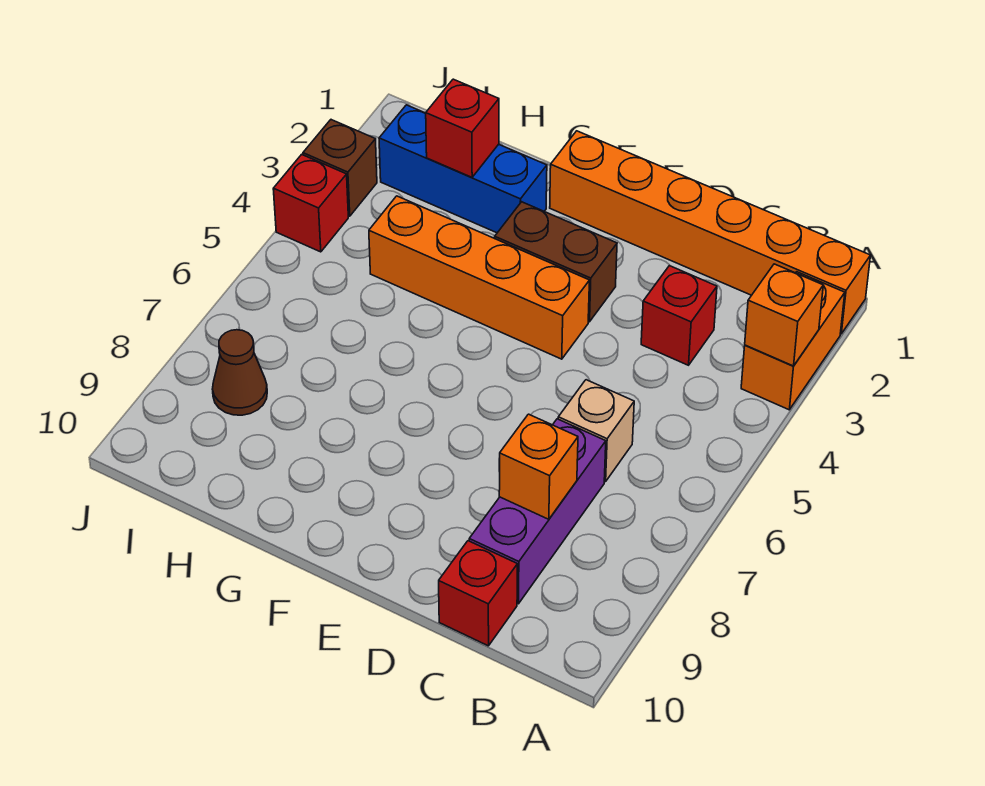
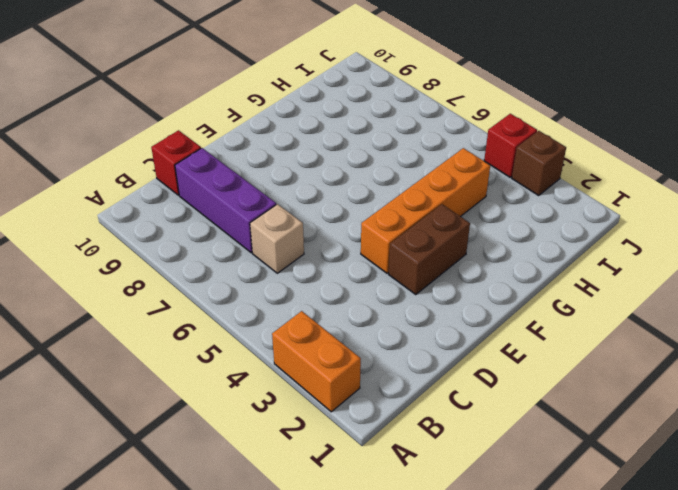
none -> orange 1x6 brick [550,131,870,334]
none -> red 1x1 brick [641,266,717,365]
none -> blue 1x3 brick [379,105,547,233]

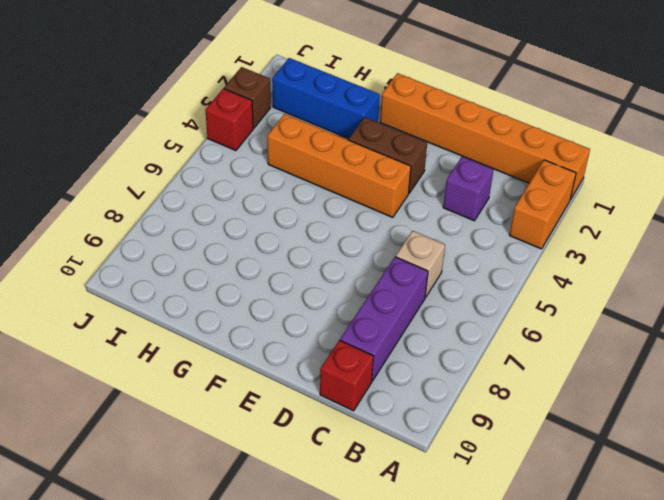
purple 1x1 brick [443,157,493,221] -> red 1x1 brick [641,266,717,365]
none -> brown 1x1 cone [212,330,267,415]
none -> orange 1x1 brick [745,264,823,366]
none -> orange 1x1 brick [499,414,578,519]

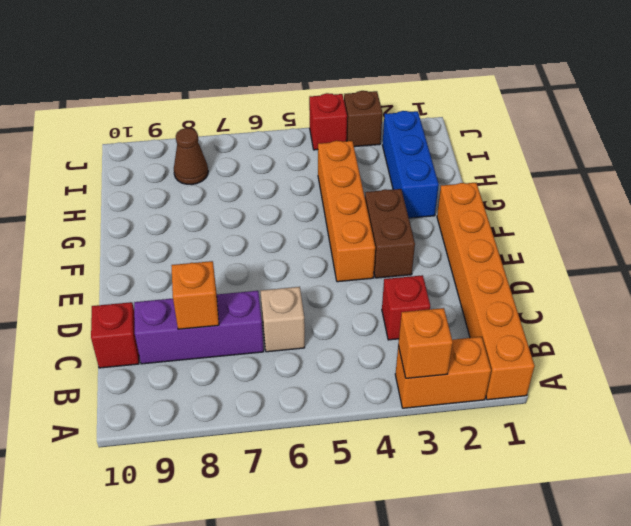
none -> red 1x1 brick [426,79,499,177]

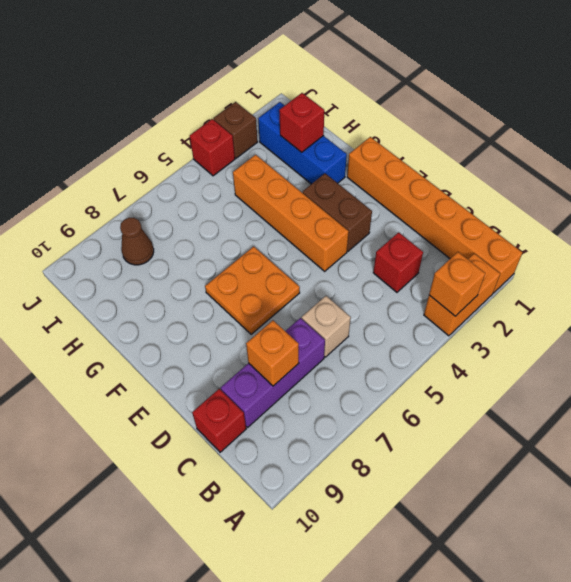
orange 2x2 plate [205,247,300,334] -> none

